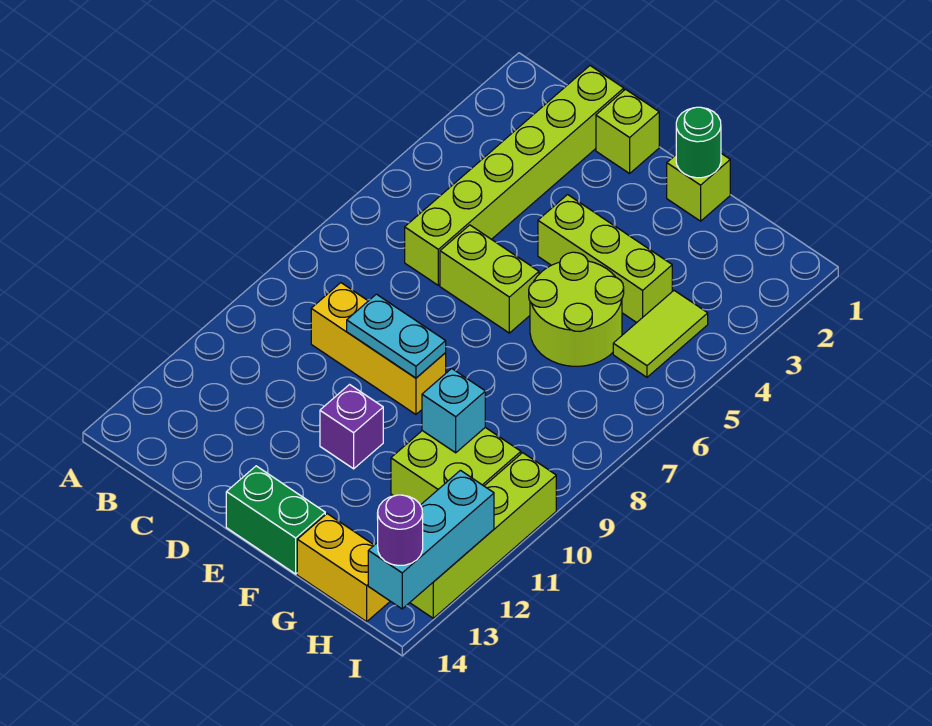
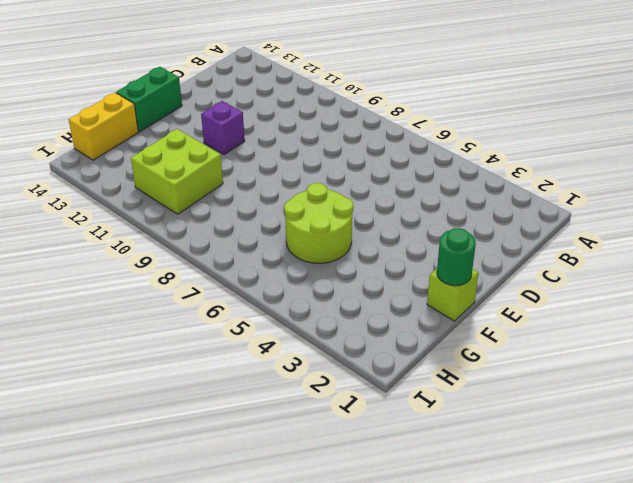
none -> lime 1x6 brick [405,66,624,285]
none -> yellow 1x3 brick [311,283,446,414]
none -> lime 1x1 brick [596,89,659,174]

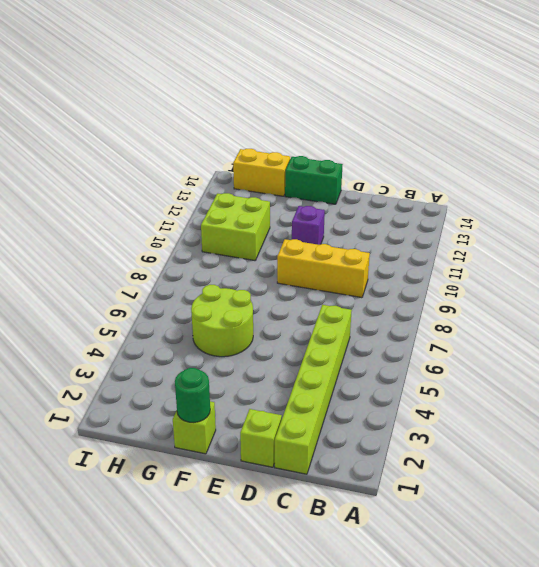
none -> lime 1x2 brick [440,225,539,333]
none -> lime 1x3 brick [538,195,672,323]
none -> lime 1x2 tile [613,291,708,377]

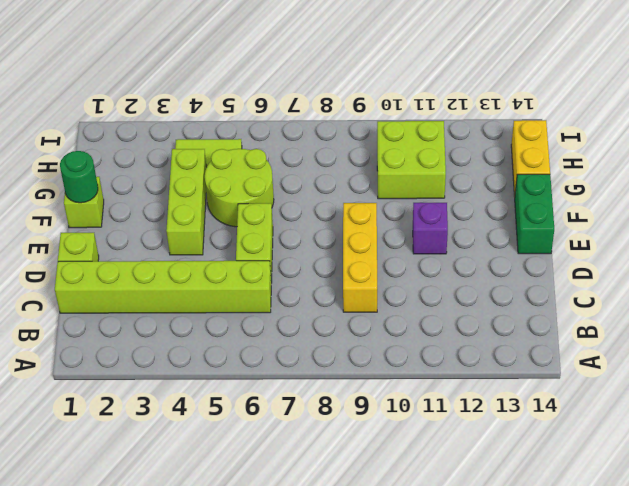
none -> lime 1x4 brick [410,453,556,618]
none -> cyan 1x2 plate [347,294,446,378]
none -> cyan 1x1 brick [422,368,485,453]

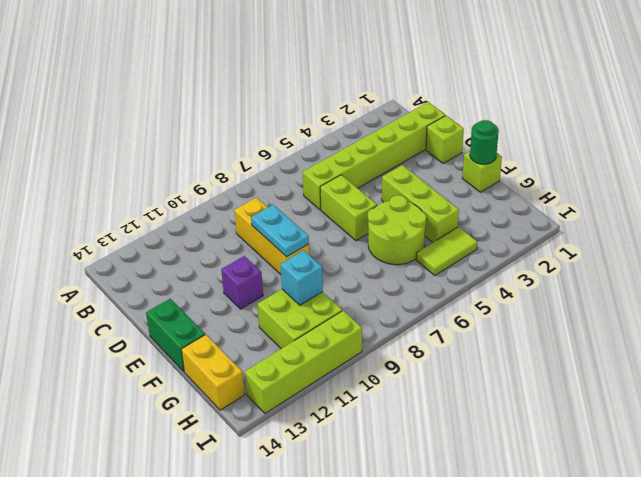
none -> cyan 1x3 brick [368,470,494,609]
none -> purple 1x1 round brick [377,495,423,566]

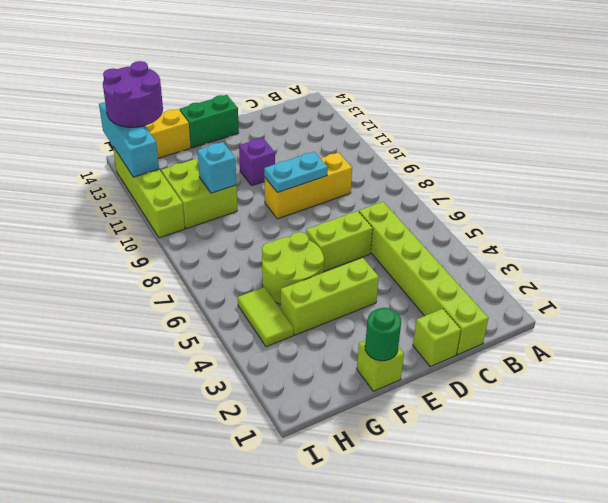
purple 2x2 round brick [103,61,163,127] -> purple 1x1 round brick [377,495,423,566]

